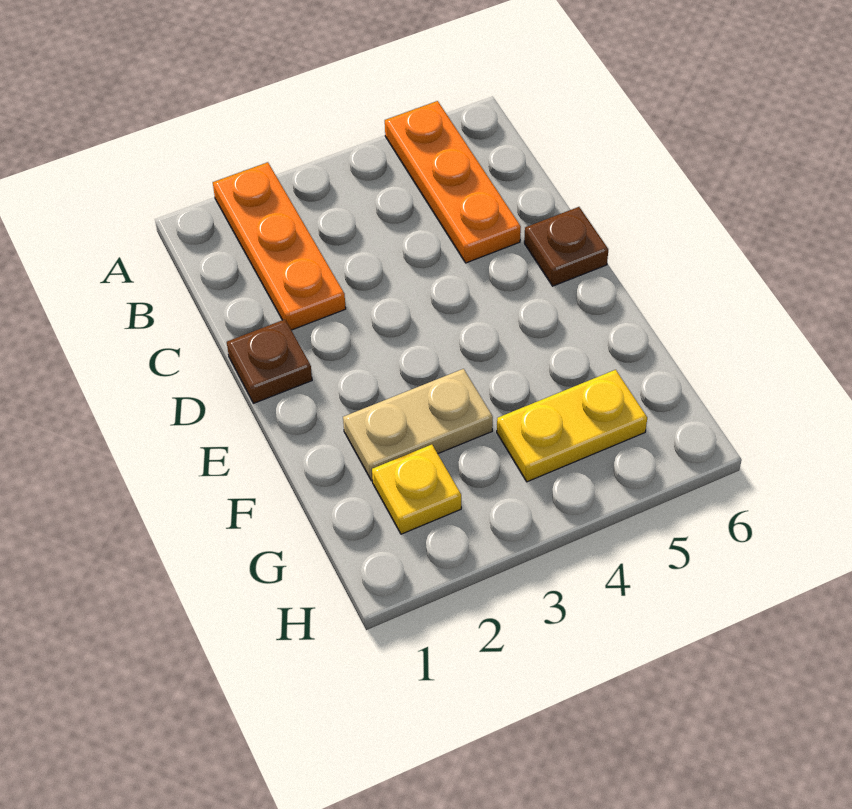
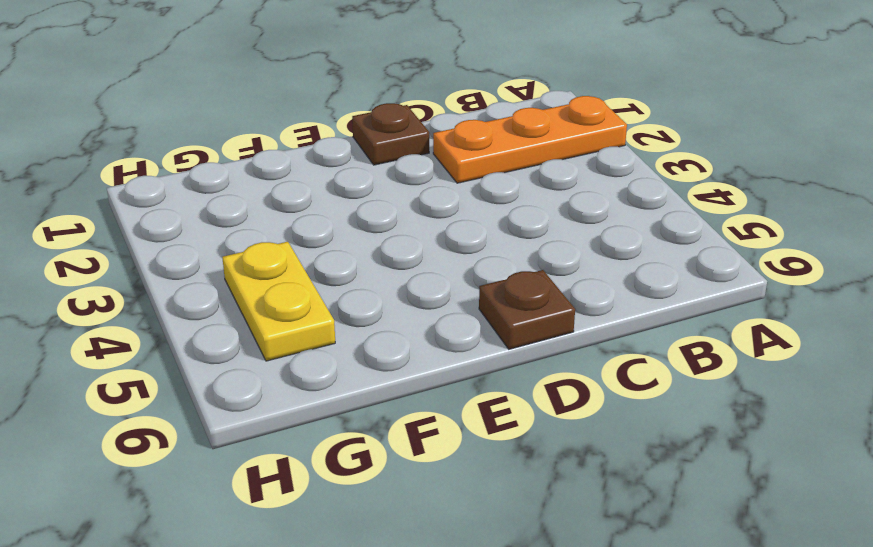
none -> orange 1x3 plate [385,101,521,263]
none -> tan 1x2 plate [343,369,493,481]

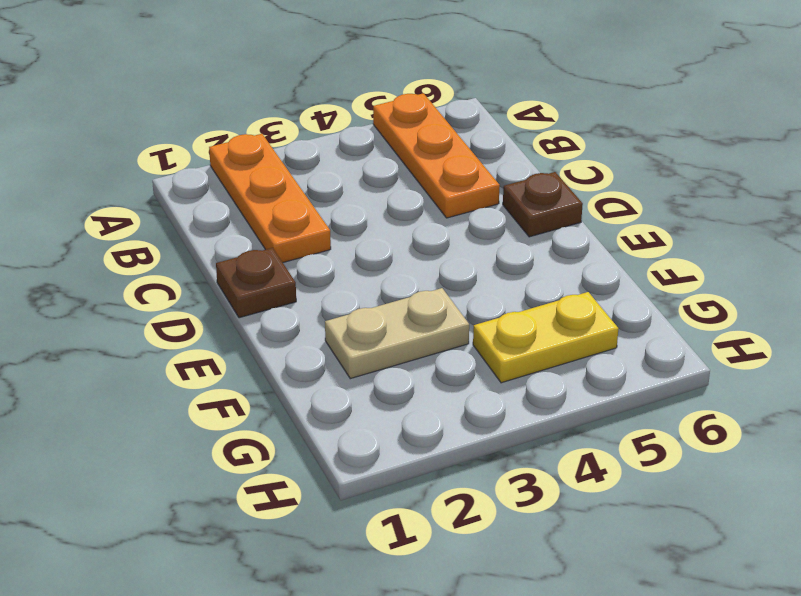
none -> yellow 1x1 plate [372,445,461,534]

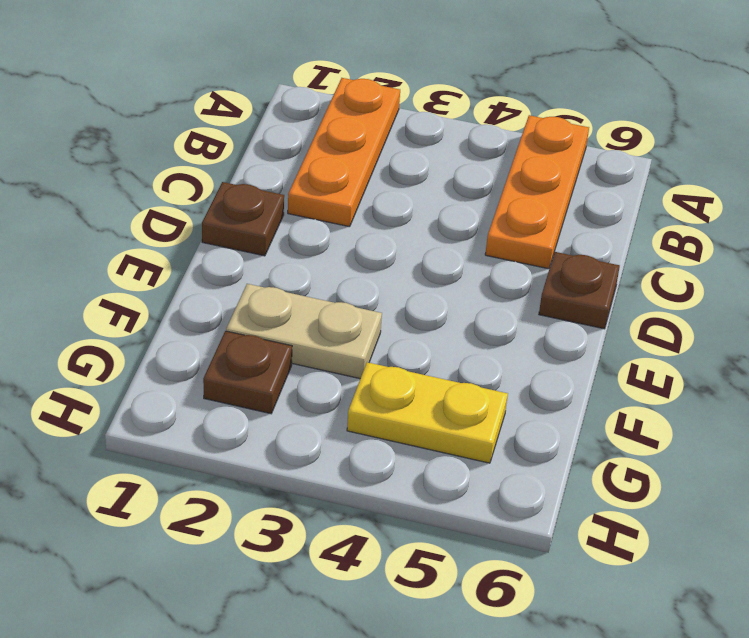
brown 1x1 plate [203,331,292,414] -> yellow 1x1 plate [372,445,461,534]

